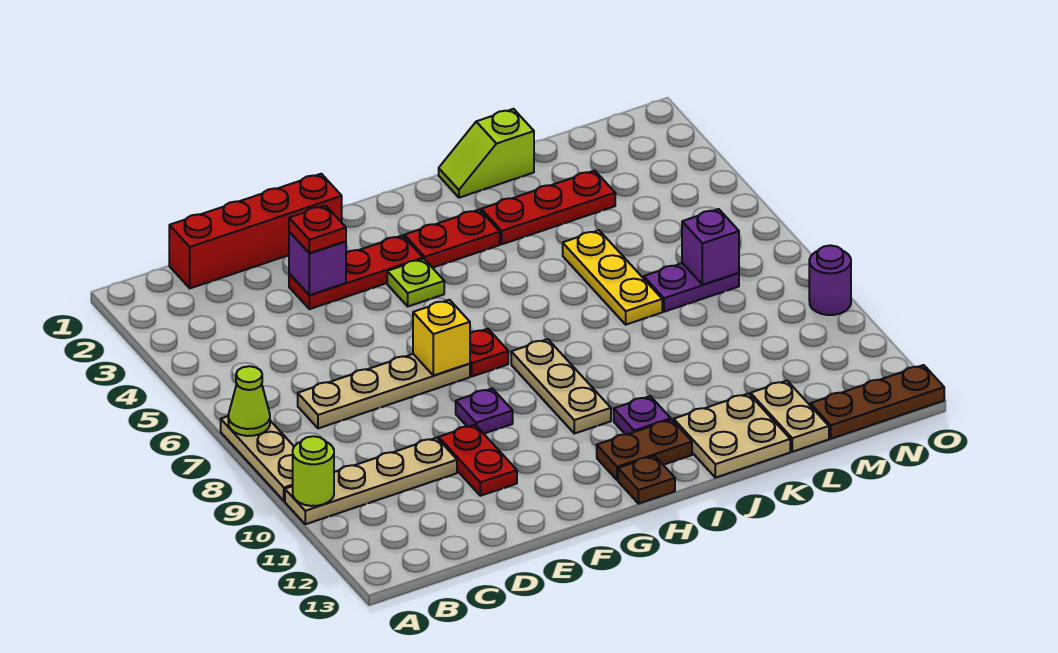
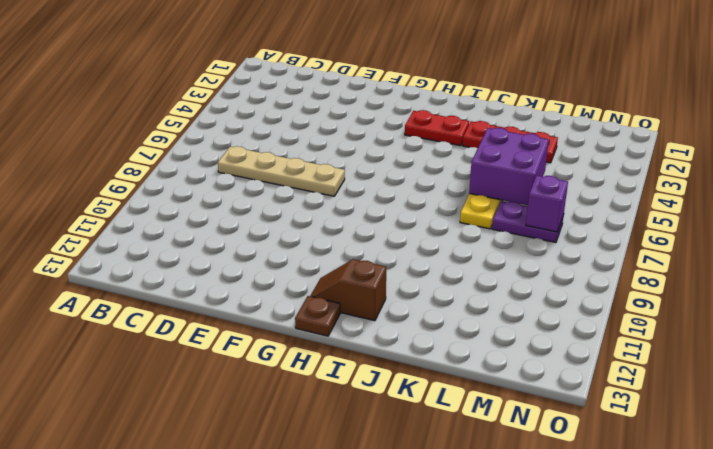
brown 1x2 slope [311,259,386,321] -> brown 1x2 plate [597,419,692,480]
purple 2x2 brick [469,128,549,205] -> none
none -> tan 1x3 plate [221,416,294,501]
none -> tan 1x4 plate [285,438,457,524]
none -> red 1x4 brick [169,174,342,288]

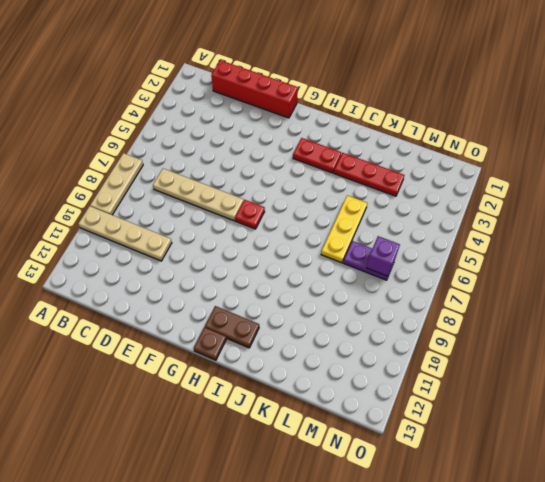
none -> red 1x3 plate [289,235,423,309]
none -> red 1x2 plate [439,425,517,496]
none -> purple 1x1 plate [456,388,513,434]

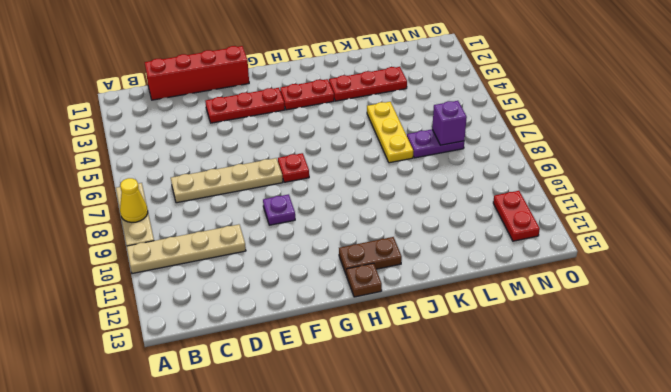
yellow 1x1 cone [120,178,148,222] -> none
red 1x2 plate [493,191,540,241] -> red 1x2 plate moved to [439,425,517,496]
none -> lime 1x1 plate [387,259,444,306]
none -> tan 1x3 plate [511,339,611,434]
none -> purple 1x1 plate [614,396,671,434]

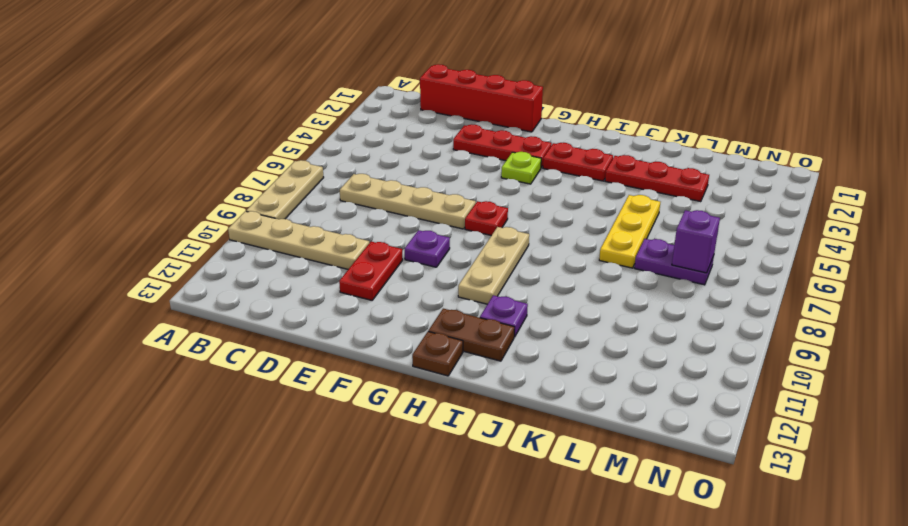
none -> lime 1x2 slope [439,109,534,198]
none -> tan 2x2 plate [674,393,790,478]
none -> tan 1x2 plate [751,381,829,452]

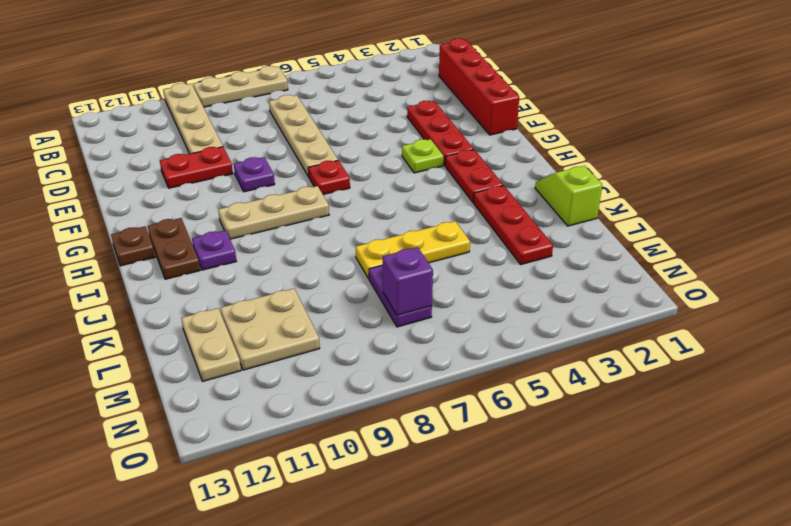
tan 2x2 plate [221,288,320,370] -> tan 2x2 plate moved to [674,393,790,478]
tan 1x2 plate [181,308,241,381] -> tan 1x2 plate turned to [751,381,829,452]
none -> brown 1x3 plate [810,365,944,439]
none -> purple 1x1 round brick [809,245,851,315]
none -> lime 1x1 cone [228,366,270,436]

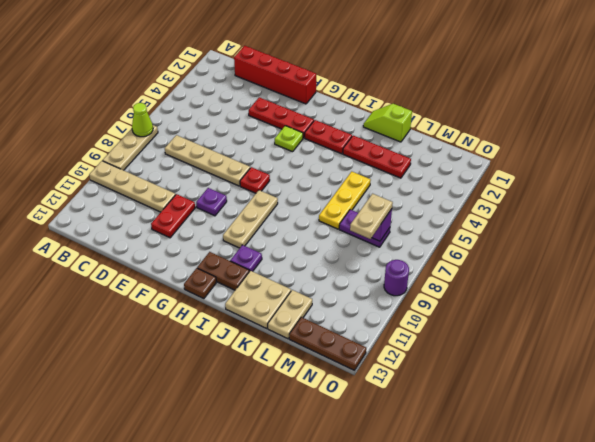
tan 1x2 plate [350,194,393,239] -> none
none -> lime 1x1 round brick [293,436,334,506]
none -> purple 1x1 brick [289,232,346,295]
none -> yellow 1x1 brick [413,300,470,376]

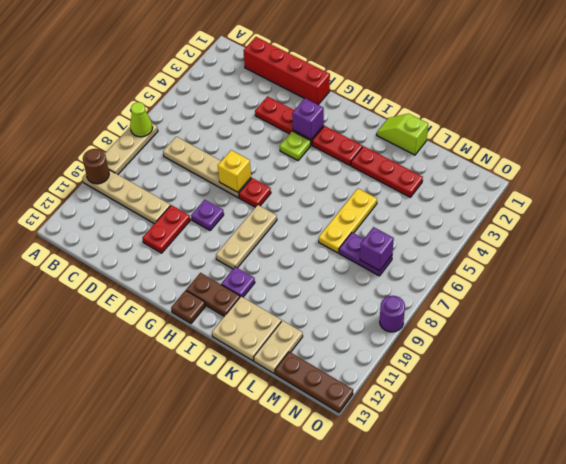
brown 1x1 round brick [83,149,109,184] -> lime 1x1 round brick [293,436,334,506]
purple 1x1 brick [292,98,324,139] -> purple 1x1 brick moved to [289,232,346,295]
none -> red 1x1 plate [289,205,346,253]

